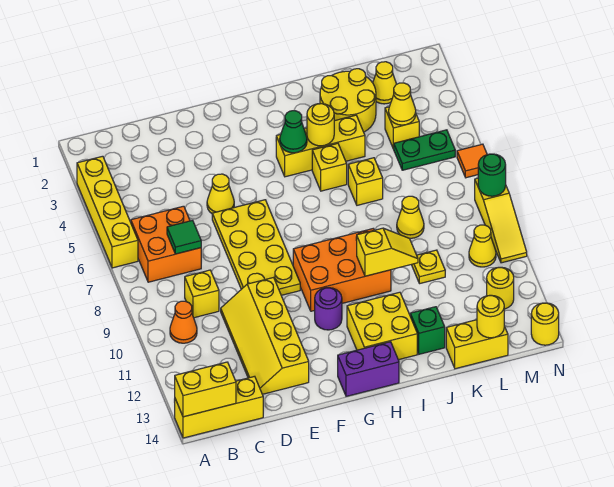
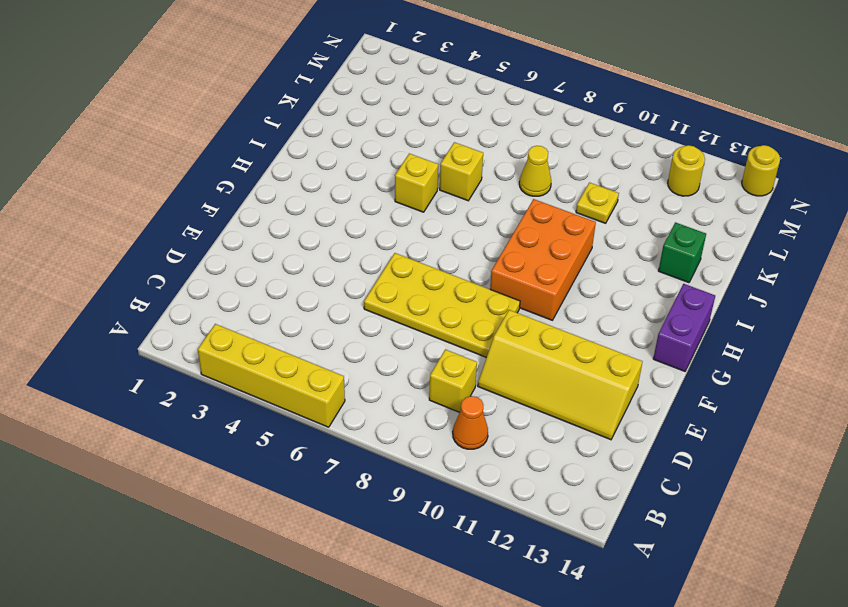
none -> yellow 1x3 brick [175,376,263,438]
none -> orange 2x2 brick [131,206,201,282]
none -> yellow 1x1 cone [207,174,234,213]
none -> purple 1x1 round brick [315,288,342,330]

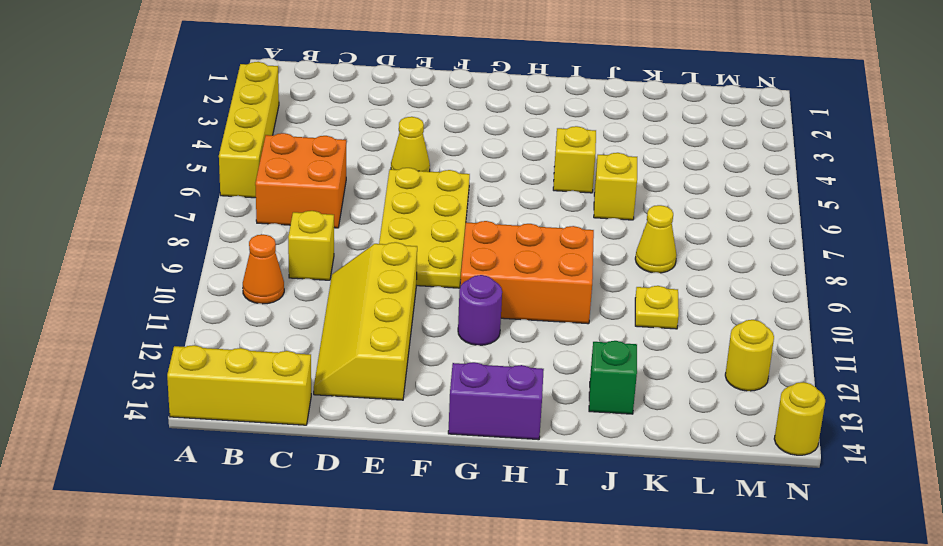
none -> yellow 1x3 brick [276,115,365,177]
none -> yellow 2x2 brick [347,292,417,360]
none -> yellow 2x2 round brick [320,69,376,132]
none -> yellow 1x2 brick [446,320,508,369]

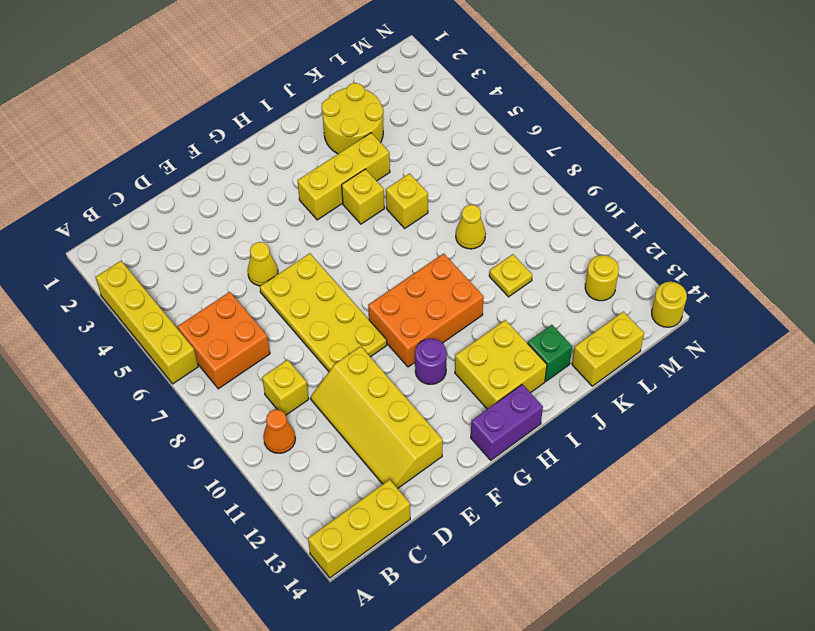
none -> yellow 1x1 cone [373,62,397,104]
none -> yellow 1x1 brick [385,107,419,149]
none -> green 1x2 plate [394,130,455,170]
none -> yellow 1x1 cone [469,225,496,267]

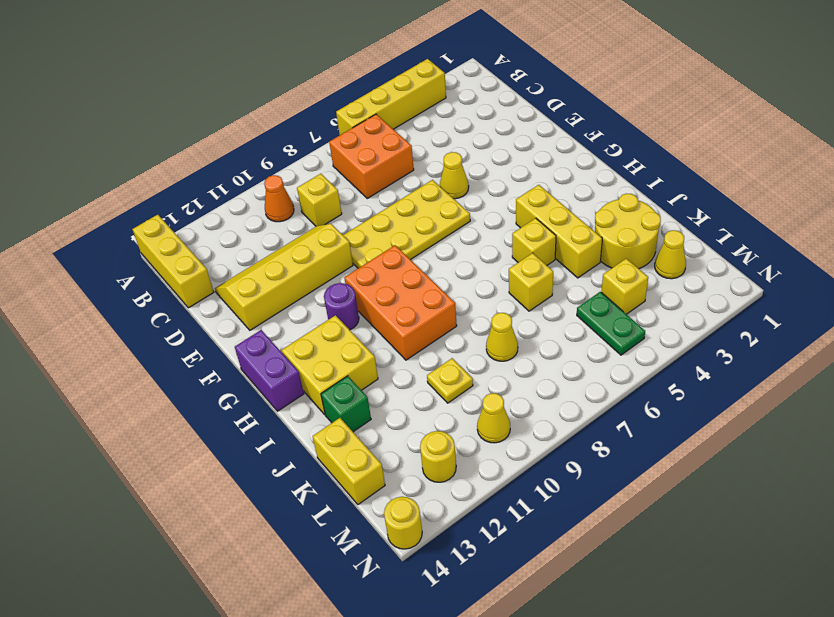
none -> orange 1x1 tile [457,144,487,178]
none -> yellow 1x3 slope [475,178,527,263]
none -> yellow 1x2 brick [175,362,236,417]
none -> green 1x1 tile [167,220,201,254]

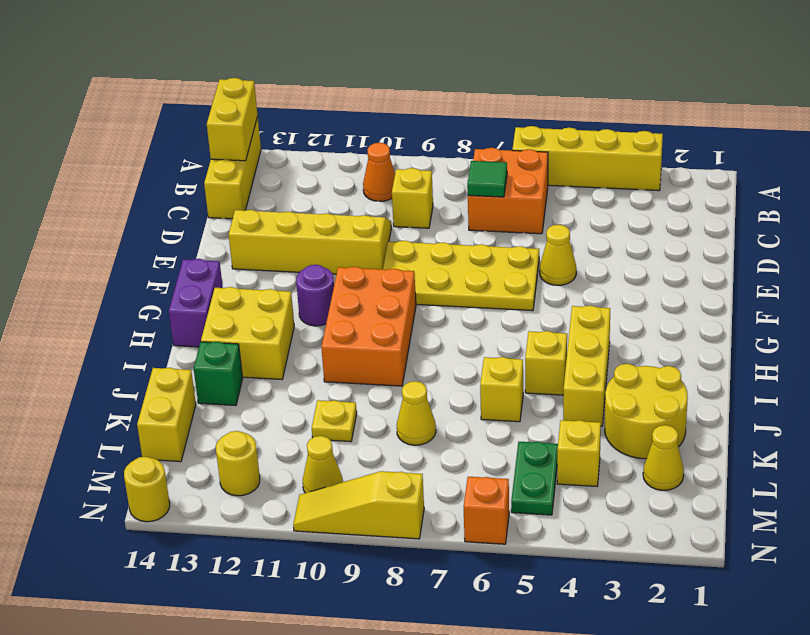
orange 1x1 brick [464,477,509,544] -> orange 1x1 tile [457,144,487,178]
none -> green 1x1 cone [280,110,307,153]
none -> yellow 1x1 round brick [307,103,334,146]
none -> yellow 1x2 slope [357,228,418,276]
none -> yellow 1x1 cone [389,83,416,125]

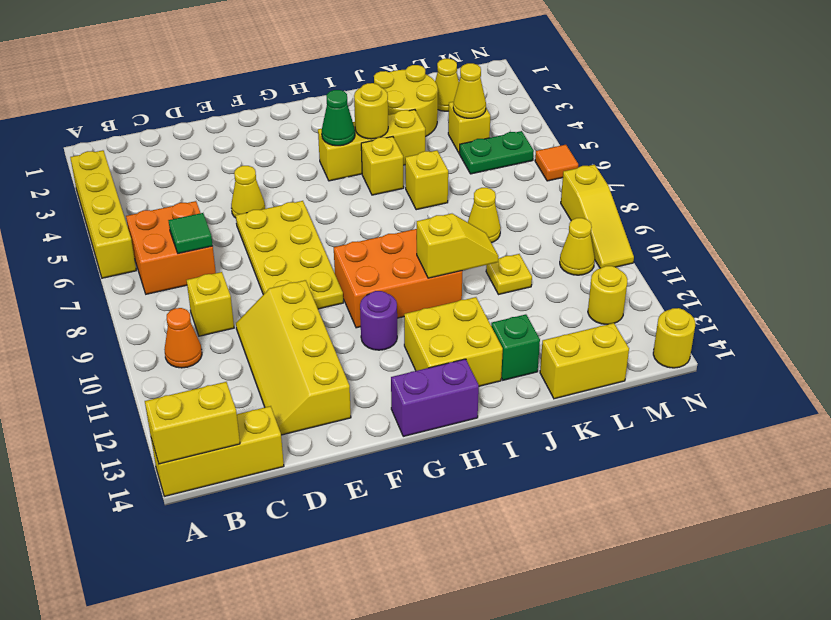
none -> yellow 1x1 round brick [477,295,504,338]
none -> green 1x1 round brick [478,154,506,196]

